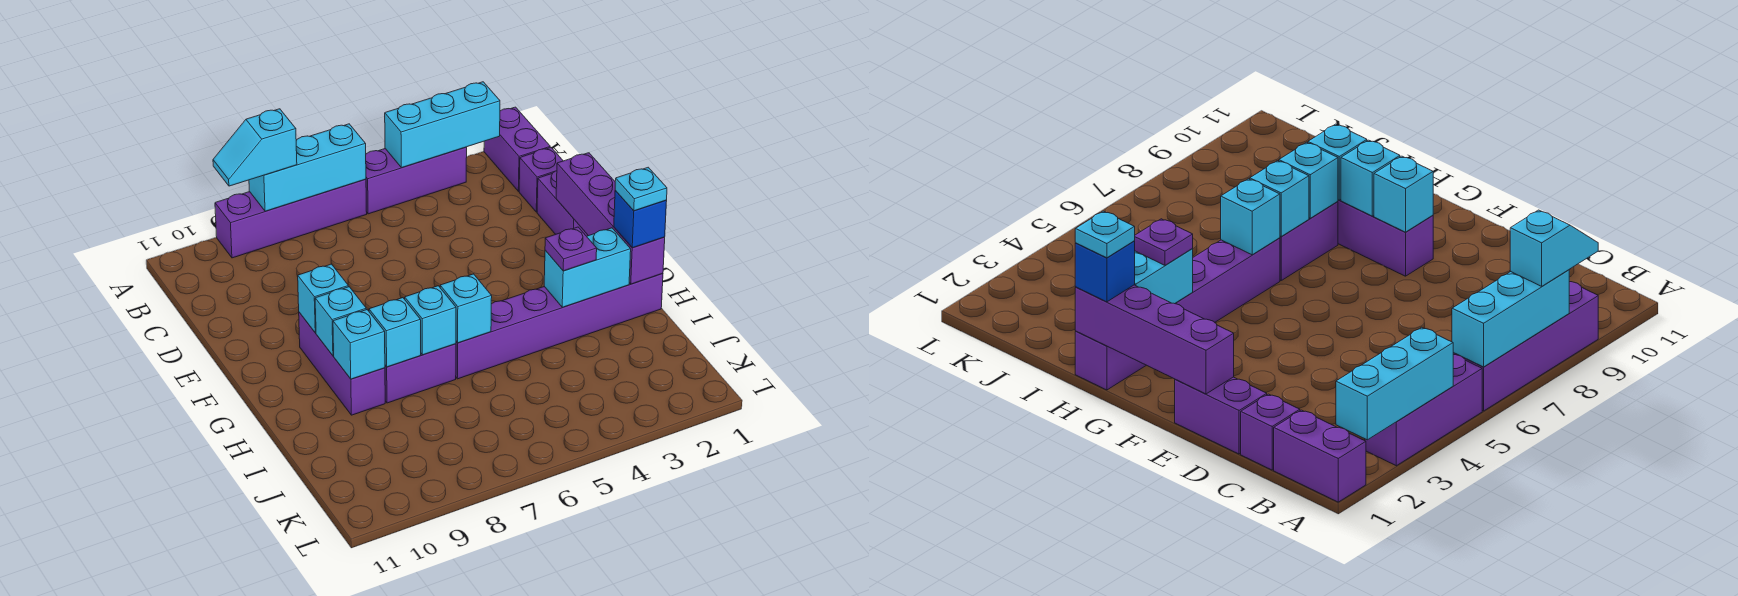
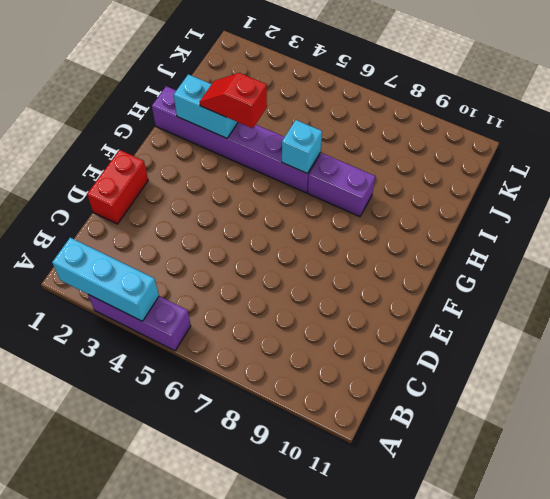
red 1x2 brick [87,150,148,224] -> purple 1x2 brick [537,171,588,236]
red 1x2 slope [200,73,267,128] -> purple 1x1 plate [545,227,597,271]
none -> purple 1x2 brick [484,107,550,191]
none -> purple 1x4 brick [215,179,367,258]
none -> purple 1x1 brick [519,148,563,212]

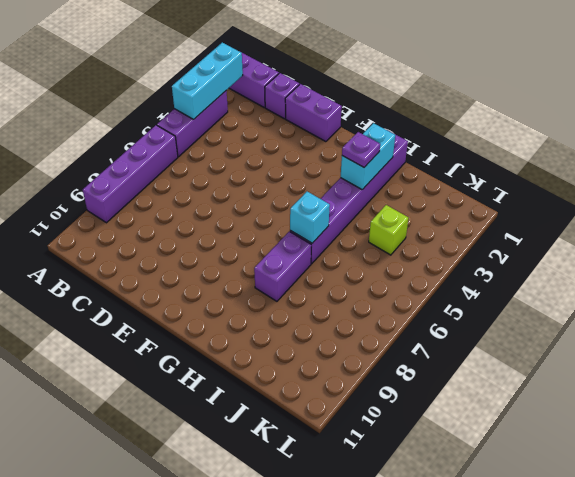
lime 1x1 brick [369,205,408,255] -> none
none -> purple 1x3 brick [299,312,385,415]
none -> cyan 1x3 brick [249,124,366,211]
none -> purple 1x4 brick [556,153,665,284]

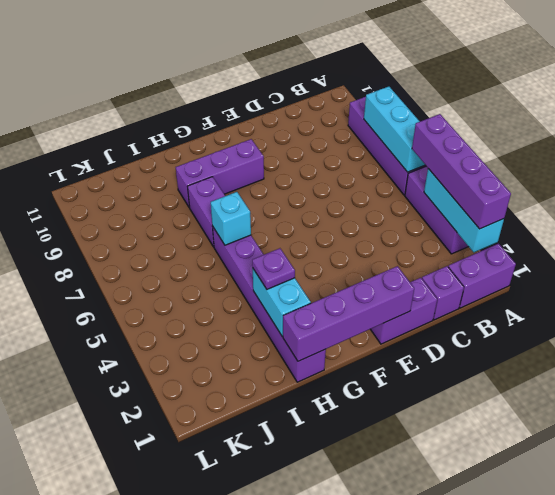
purple 1x4 brick [412,114,511,229] -> none
none -> cyan 1x1 brick [298,264,348,333]
none -> cyan 1x1 brick [315,287,366,356]
none -> cyan 1x1 brick [405,286,456,355]

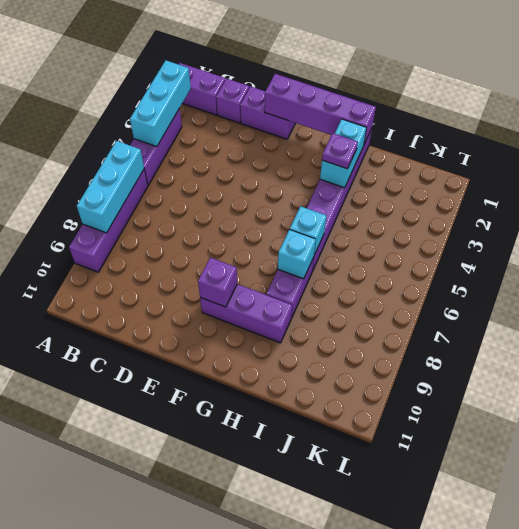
purple 1x1 brick [198,257,237,307] -> cyan 1x1 brick [298,264,348,333]
none -> cyan 1x1 brick [315,287,366,356]
none -> cyan 1x1 brick [369,298,421,367]
none -> cyan 1x1 brick [333,310,385,379]

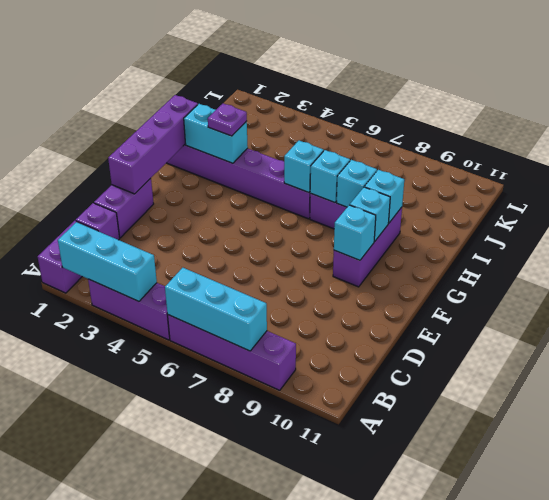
none -> cyan 1x2 slope [213,109,297,186]
none -> blue 1x1 brick [614,191,667,248]
none -> cyan 1x1 plate [615,167,667,211]

